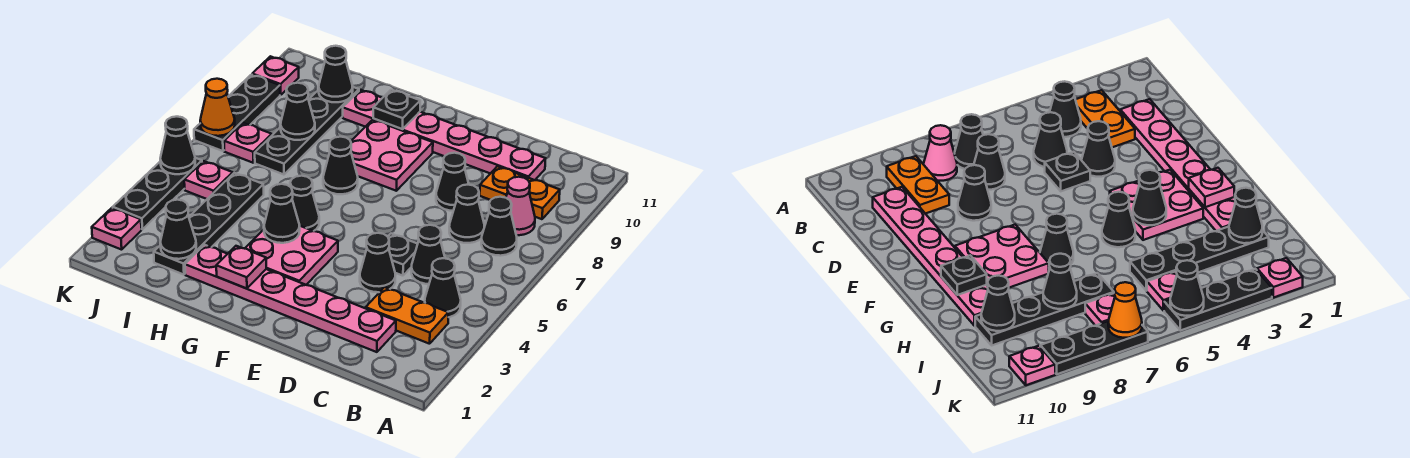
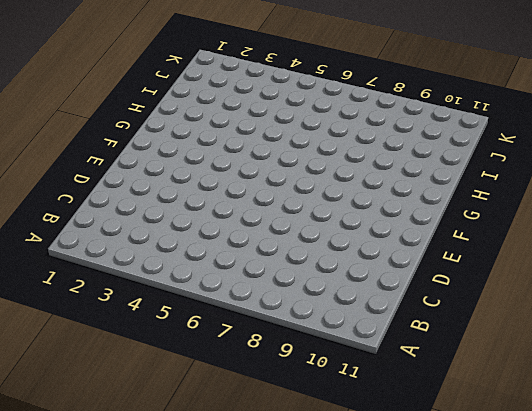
none -> orange 1x2 plate [366,287,448,344]
none -> black 1x1 cone [425,258,461,317]
none -> black 1x1 cone [481,197,517,256]
none -> pink 1x1 cone [506,177,535,235]

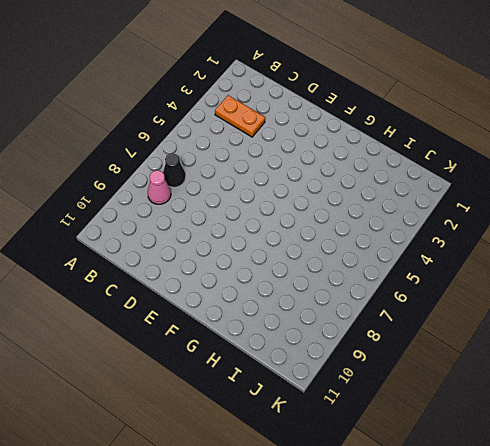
none -> black 1x1 cone [425,258,461,317]
none -> orange 1x2 plate [480,166,560,219]
none -> pink 1x6 plate [185,245,396,352]
none -> black 1x1 cone [411,225,445,284]

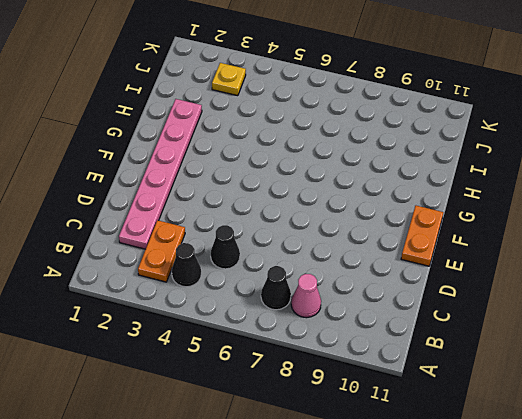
orange 1x2 plate [401,206,443,266] -> orange 1x2 plate moved to [480,166,560,219]
yellow 1x1 plate [212,63,246,96] -> none
none -> black 1x1 cone [449,185,485,243]
none -> pink 1x6 plate [343,90,545,180]
none -> black 1x1 cone [360,233,396,292]
none -> black 1x1 plate [388,234,418,276]

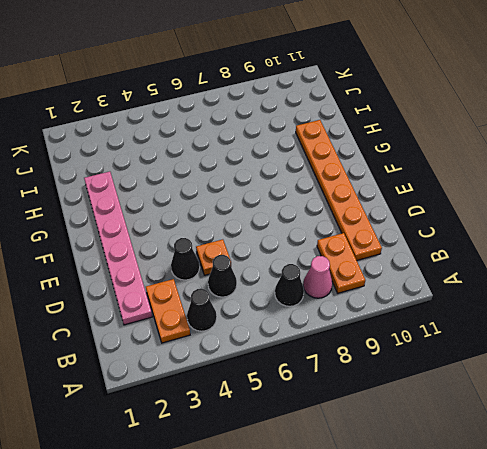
orange 1x6 plate [296,120,382,260] -> pink 1x6 plate [343,90,545,180]
orange 1x1 plate [196,239,230,275] -> black 1x1 plate [388,234,418,276]
none -> black 1x1 cone [449,185,485,243]
none -> black 1x1 cone [436,153,469,211]
none -> pink 2x2 plate [245,226,338,285]
none -> pink 2x2 plate [351,120,433,191]

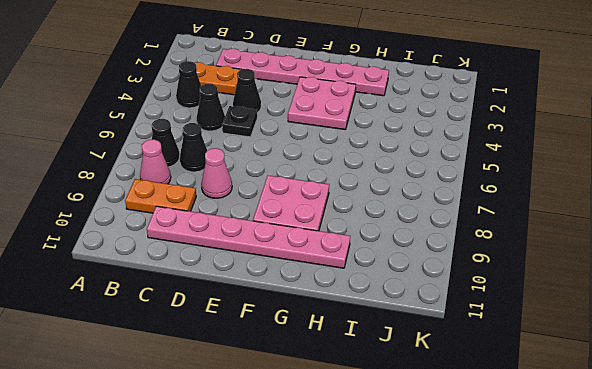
pink 1x1 cone [201,148,232,198] -> black 1x1 cone [436,153,469,211]
none -> black 1x1 cone [290,176,319,231]
none -> black 1x1 cone [323,137,358,194]
none -> black 1x4 plate [154,173,264,275]
none -> black 1x4 plate [255,87,359,175]

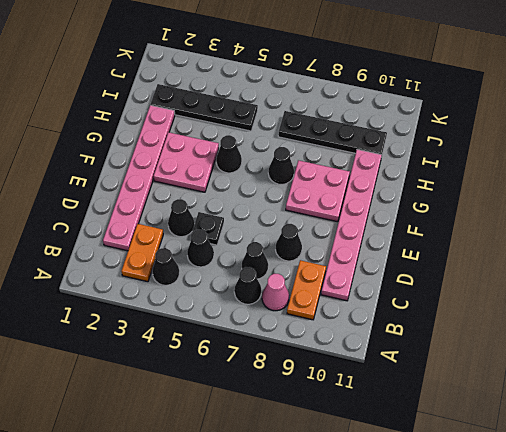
none -> pink 1x1 plate [184,161,233,199]
none -> pink 1x1 plate [224,123,272,163]
none -> pink 1x1 plate [92,208,141,250]
none -> black 1x3 plate [113,158,202,229]

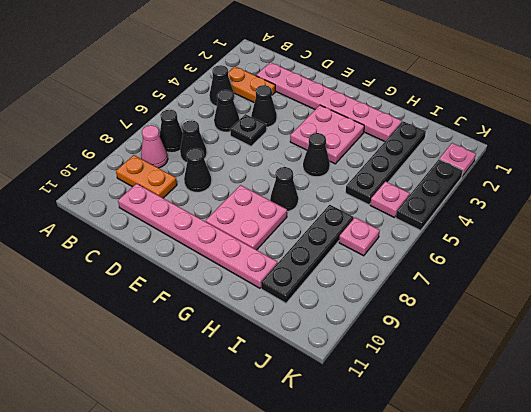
none -> black 1x3 plate [194,75,280,151]
none -> pink 1x1 plate [252,56,299,95]
none -> pink 1x1 plate [216,246,266,289]
none -> black 1x1 cone [264,184,300,243]

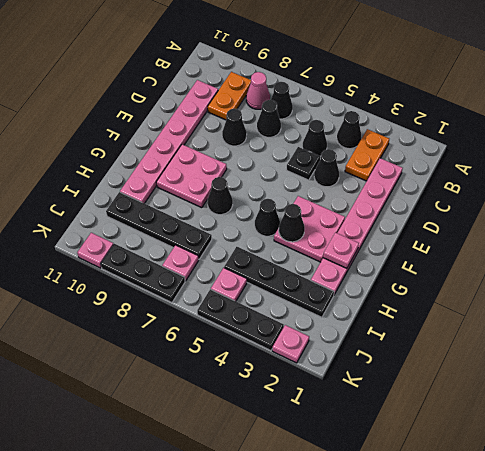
none -> black 1x1 plate [373,90,420,129]
none -> black 1x1 cone [160,200,196,259]
none -> black 1x1 cone [281,83,315,140]
none -> black 1x1 cone [319,46,353,102]

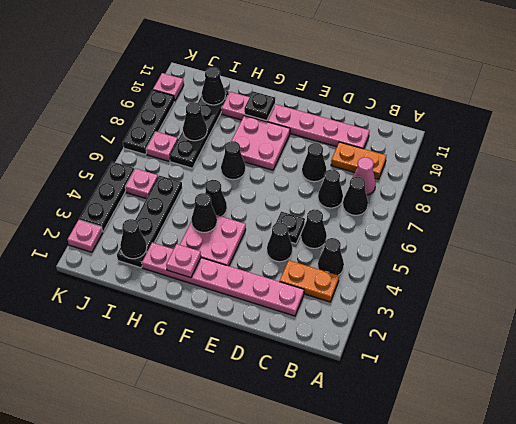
none -> black 1x1 cone [160,117,195,174]
none -> orange 1x1 cone [200,79,235,136]

